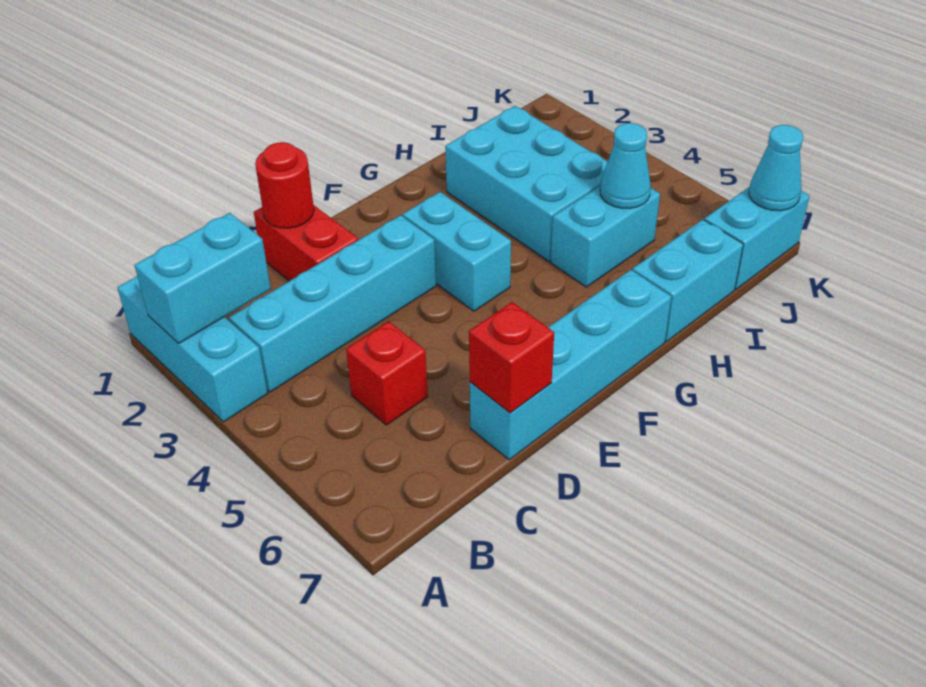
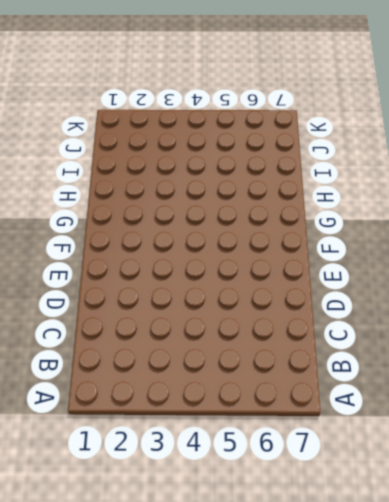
none -> cyan 1x3 brick [117,277,268,422]
none -> cyan 1x4 brick [229,215,436,392]
none -> red 1x1 brick [346,321,428,425]

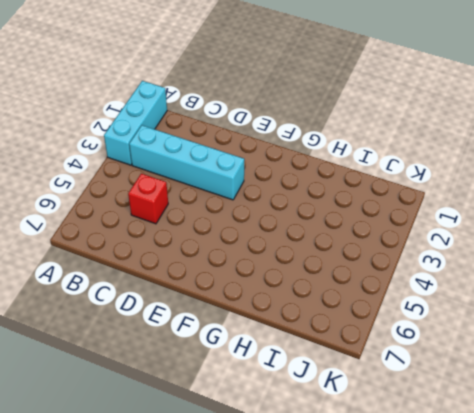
none -> red 1x2 brick [254,205,358,281]
none -> cyan 1x4 brick [470,270,671,460]
none -> cyan 1x2 brick [403,192,511,311]

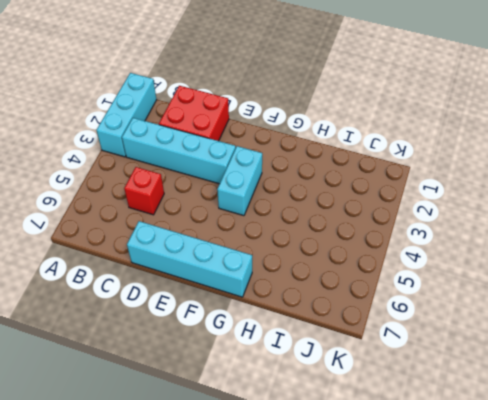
red 2x2 brick [159,86,229,141] -> red 1x2 brick [254,205,358,281]
none -> cyan 2x3 brick [445,106,607,261]
none -> cyan 1x2 brick [551,186,660,287]
none -> cyan 1x2 brick [632,220,743,342]

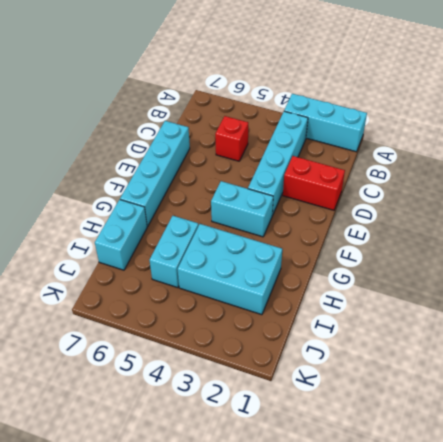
none -> cyan 1x2 brick [704,187,810,289]
none -> cyan 1x2 brick [134,213,271,344]
none -> red 1x1 round brick [255,142,314,228]

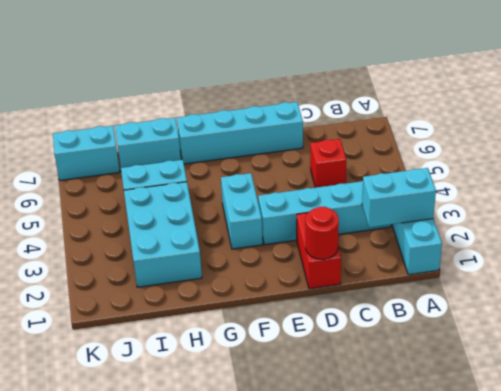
none -> red 1x1 brick [469,302,554,413]
none -> cyan 1x1 cone [600,123,651,208]
none -> cyan 1x1 cone [749,125,803,211]

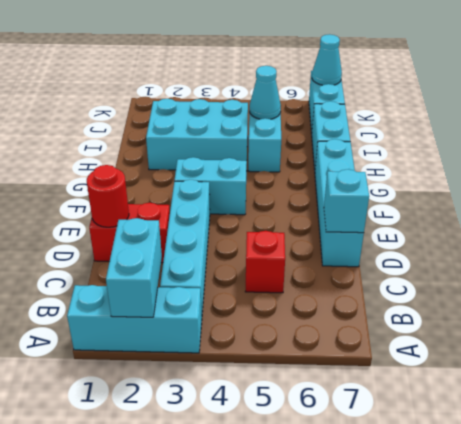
cyan 1x1 brick [324,169,369,233] -> red 1x1 brick [469,302,554,413]

